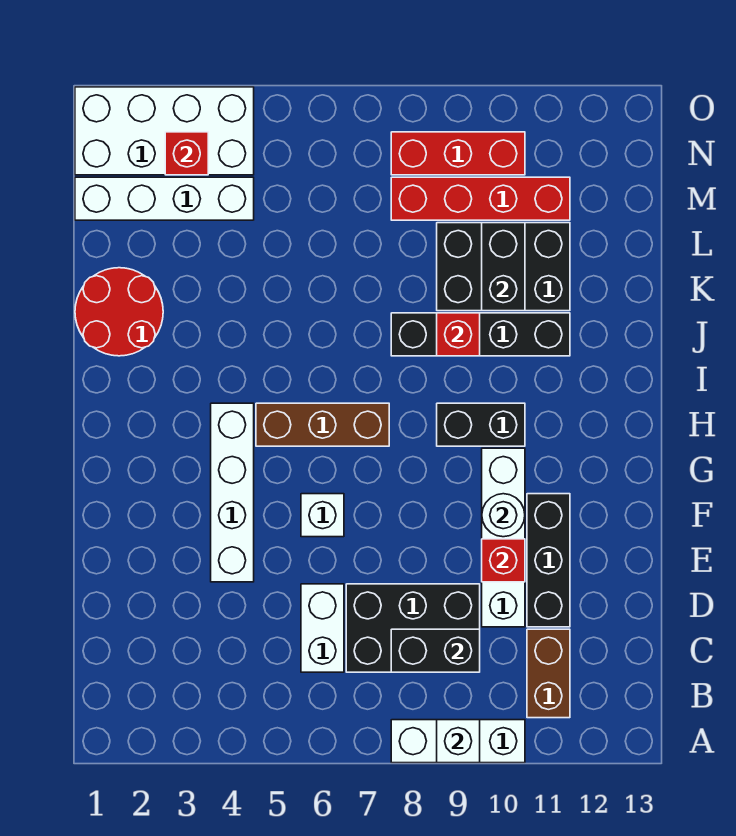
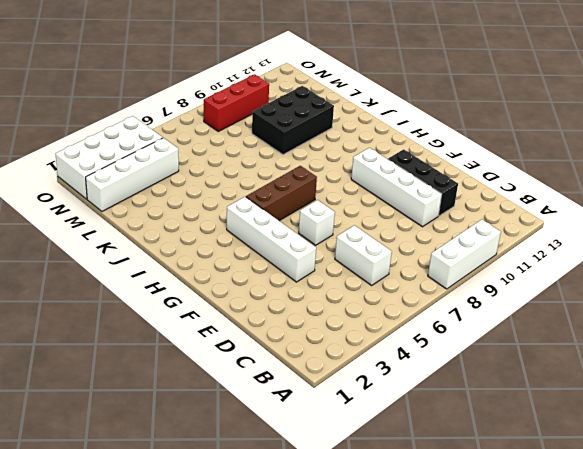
none -> brown 1x2 brick [527,629,570,718]
none -> black 2x3 brick [346,584,480,672]
none -> black 1x2 brick [437,403,525,446]

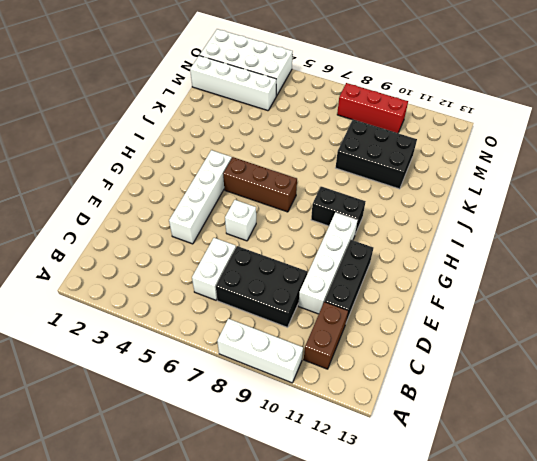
none -> red 2x2 round brick [75,268,163,356]
none -> black 1x4 brick [391,313,570,356]
none -> red 1x4 brick [391,177,570,220]

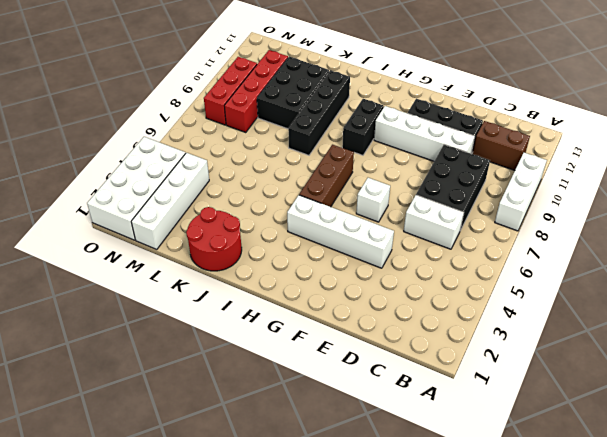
none -> white 1x1 brick [437,720,480,763]
none -> black 1x2 brick [391,629,480,672]
none -> red 1x1 brick [482,539,525,582]

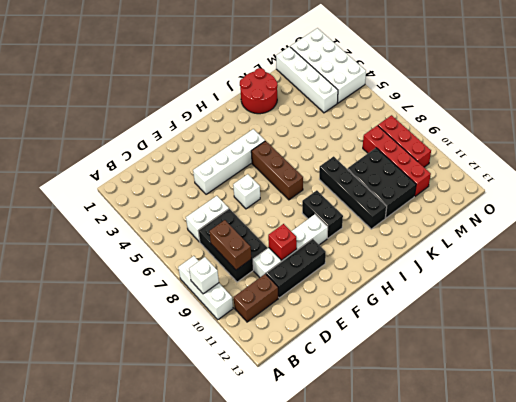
brown 1x2 brick [209,220,251,270] -> black 1x2 brick [391,629,480,672]
none -> white 1x1 round brick [482,494,525,537]
none -> red 1x1 brick [437,313,480,356]
none -> black 1x2 brick [482,223,525,311]

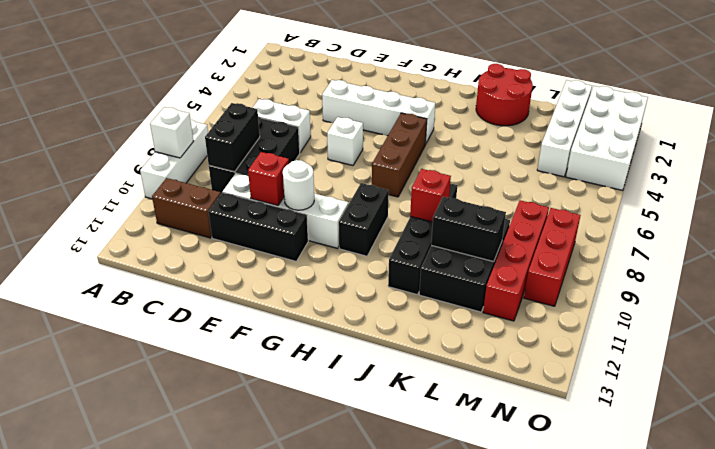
none -> red 1x1 brick [165,132,208,175]

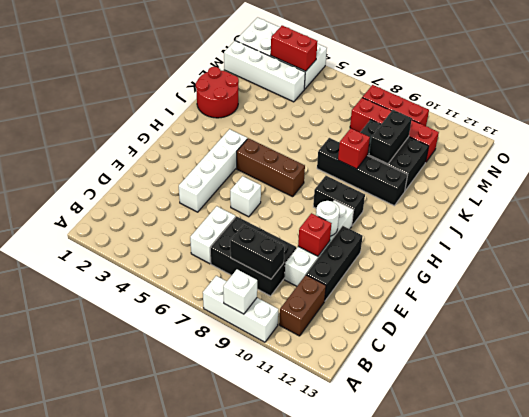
red 1x2 brick [271,26,318,71] -> red 1x1 brick [165,132,208,175]

